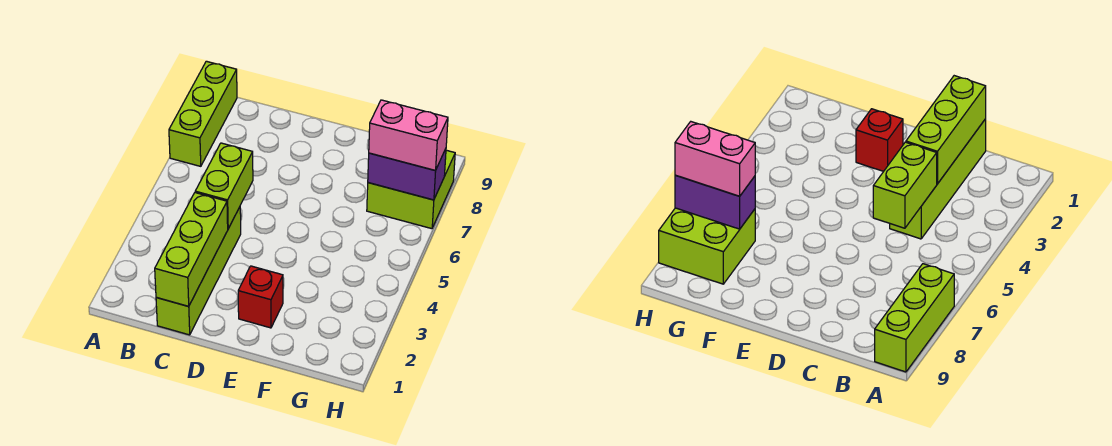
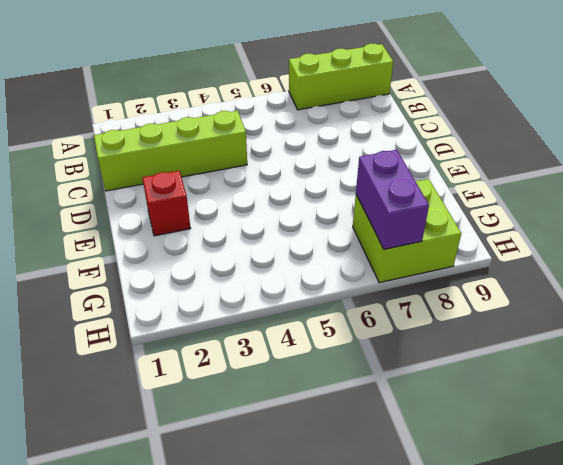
none -> lime 1x3 brick [155,193,228,306]
none -> lime 1x2 brick [195,143,253,229]

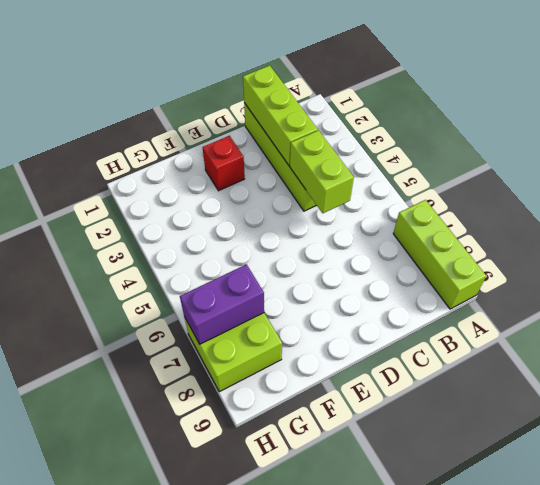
none -> pink 1x2 brick [369,100,448,171]

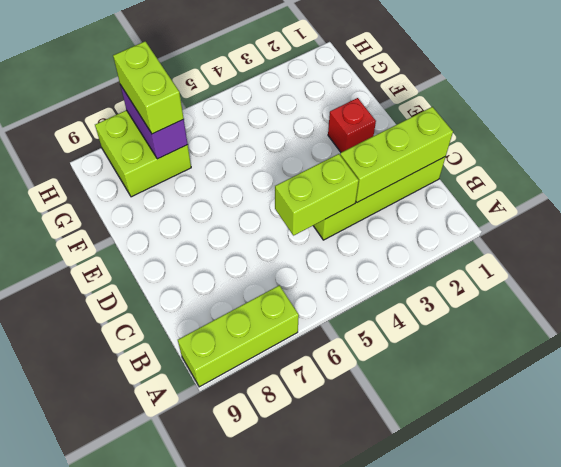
lime 1x2 brick [113,41,184,134] -> pink 1x2 brick [369,100,448,171]

